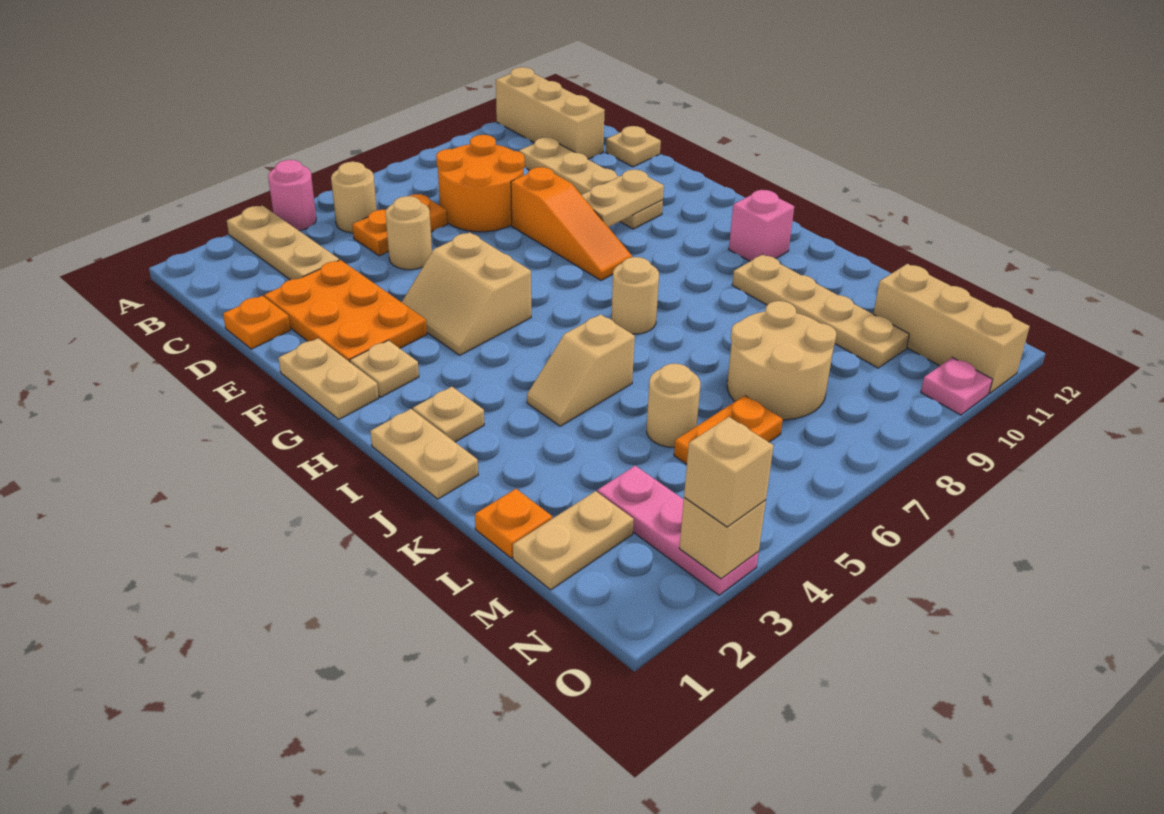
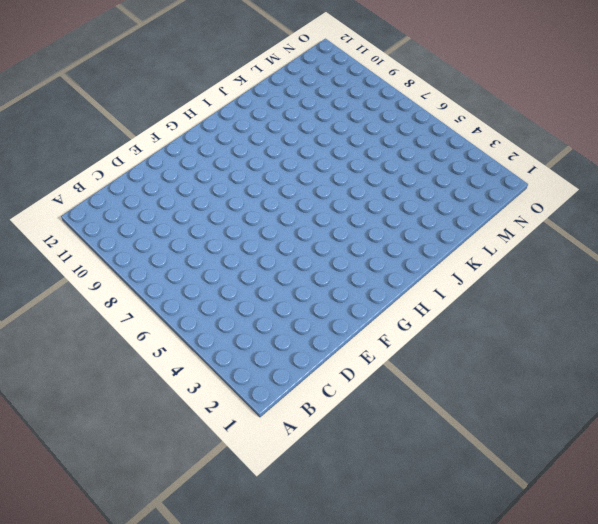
none -> tan 1x3 plate [227,206,339,280]
none -> pink 1x1 round brick [268,160,316,231]
none -> tan 1x3 brick [496,67,605,159]
none -> tan 1x1 round brick [331,162,377,233]

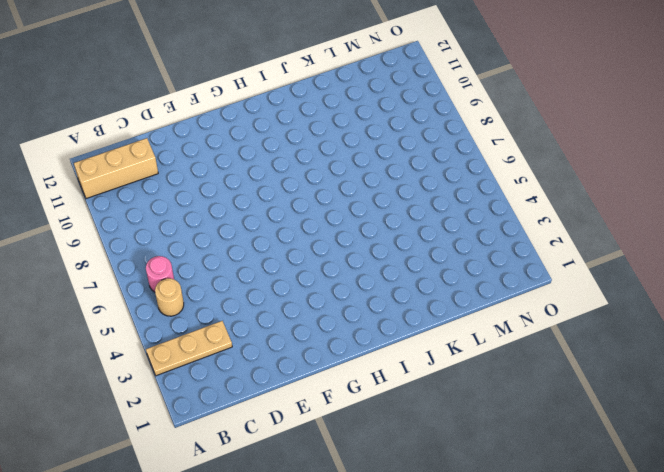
pink 1x1 round brick [146,256,174,292] -> pink 1x1 round brick moved to [268,160,316,231]
none -> orange 1x2 plate [352,194,447,256]
none -> orange 2x2 round brick [436,135,525,232]
none -> tan 1x4 plate [519,137,663,229]
none -> orange 1x1 plate [223,296,290,349]

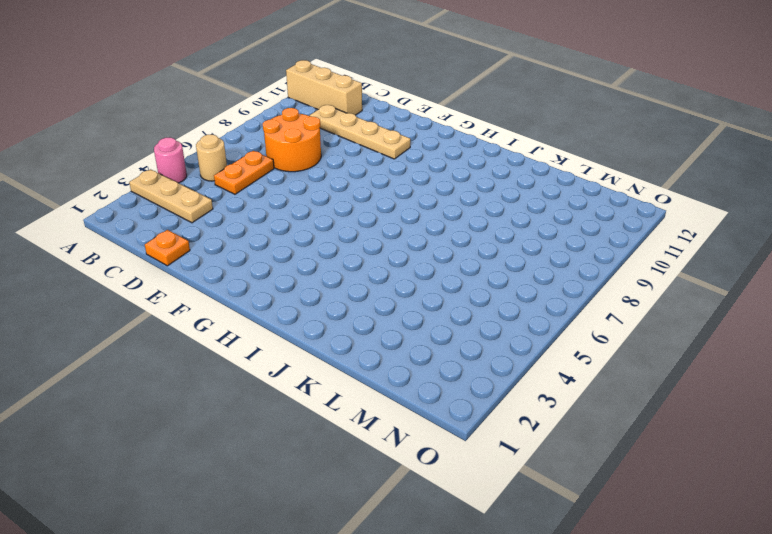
none -> orange 2x3 plate [264,260,427,362]
none -> tan 1x1 round brick [386,196,432,270]
none -> tan 1x1 plate [606,126,661,167]
none -> orange 1x3 slope [511,167,632,280]

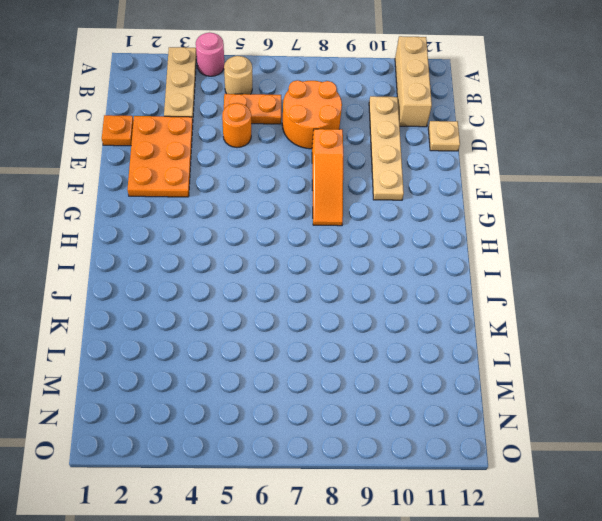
orange 1x1 round brick [222,103,251,147] -> tan 1x1 round brick [386,196,432,270]
none -> tan 1x2 plate [278,338,379,419]
none -> tan 2x2 slope [402,232,531,355]
none -> tan 1x1 plate [350,340,419,397]
none -> tan 1x2 plate [370,409,478,499]

